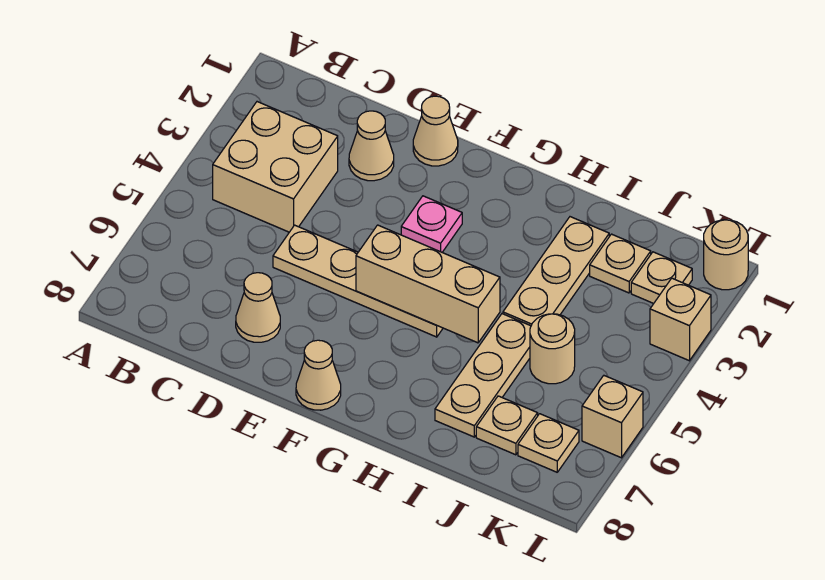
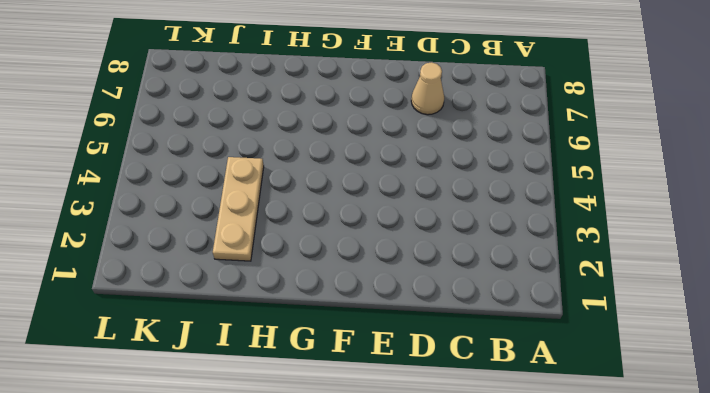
none -> tan 2x2 brick [213,102,338,232]
none -> tan 1x1 cone [349,111,394,181]
none -> tan 1x4 plate [273,225,443,337]

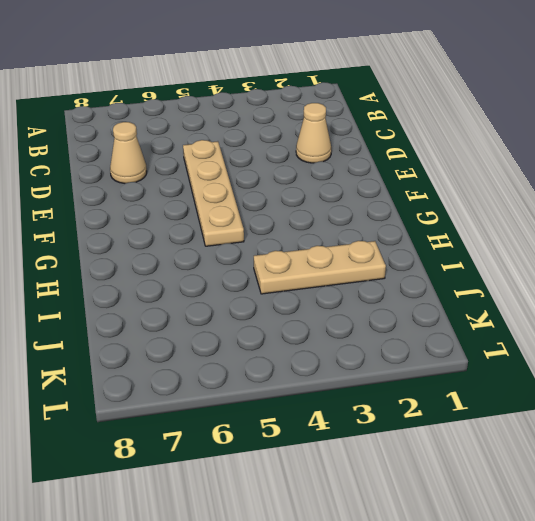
none -> tan 2x2 brick [213,102,338,232]
none -> tan 1x1 cone [413,96,458,166]
none -> pink 1x1 plate [401,196,462,252]

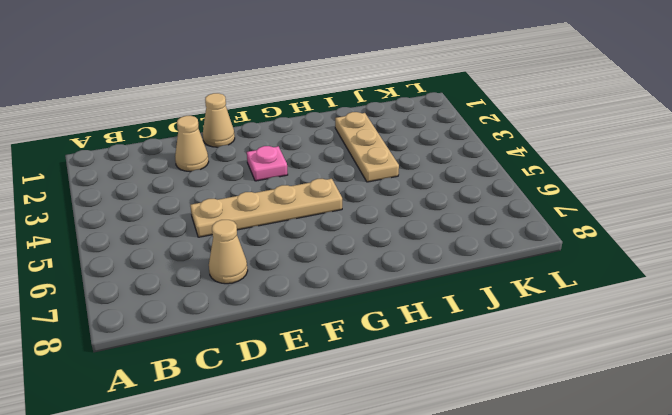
none -> tan 2x2 brick [213,102,338,232]
none -> tan 1x1 cone [296,340,341,410]
none -> tan 1x3 plate [435,314,531,437]

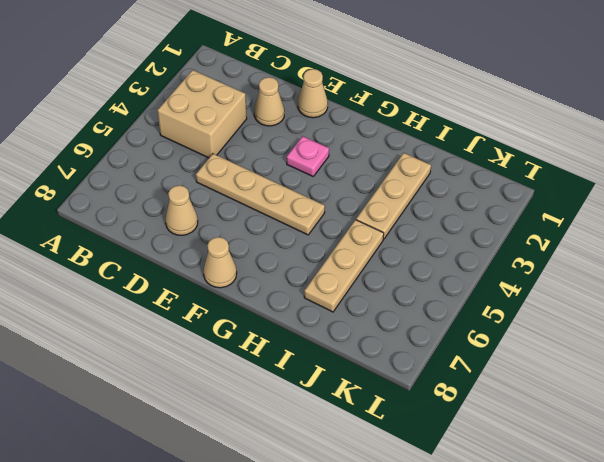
none -> tan 1x1 plate [590,234,651,293]
none -> tan 1x1 round brick [530,314,575,384]
none -> tan 1x1 plate [476,396,538,455]

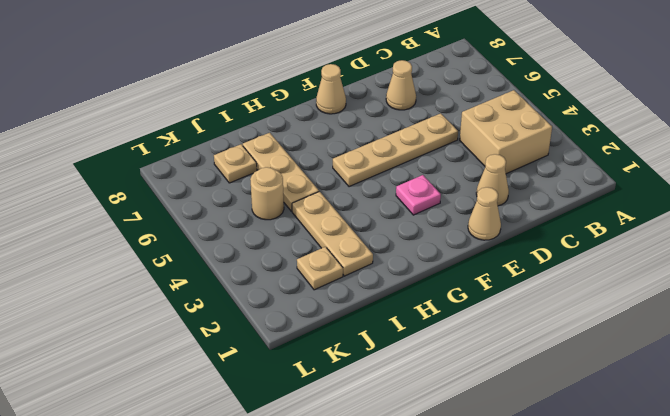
none -> tan 1x1 plate [631,252,692,304]
none -> tan 1x1 plate [518,414,579,472]
none -> tan 1x1 round brick [704,220,748,290]

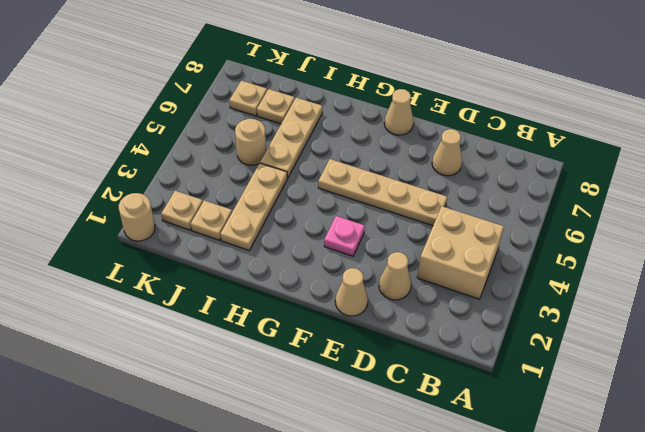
none -> tan 1x1 brick [650,278,711,361]
none -> tan 1x1 brick [582,376,643,458]
none -> tan 1x3 brick [356,225,500,343]

